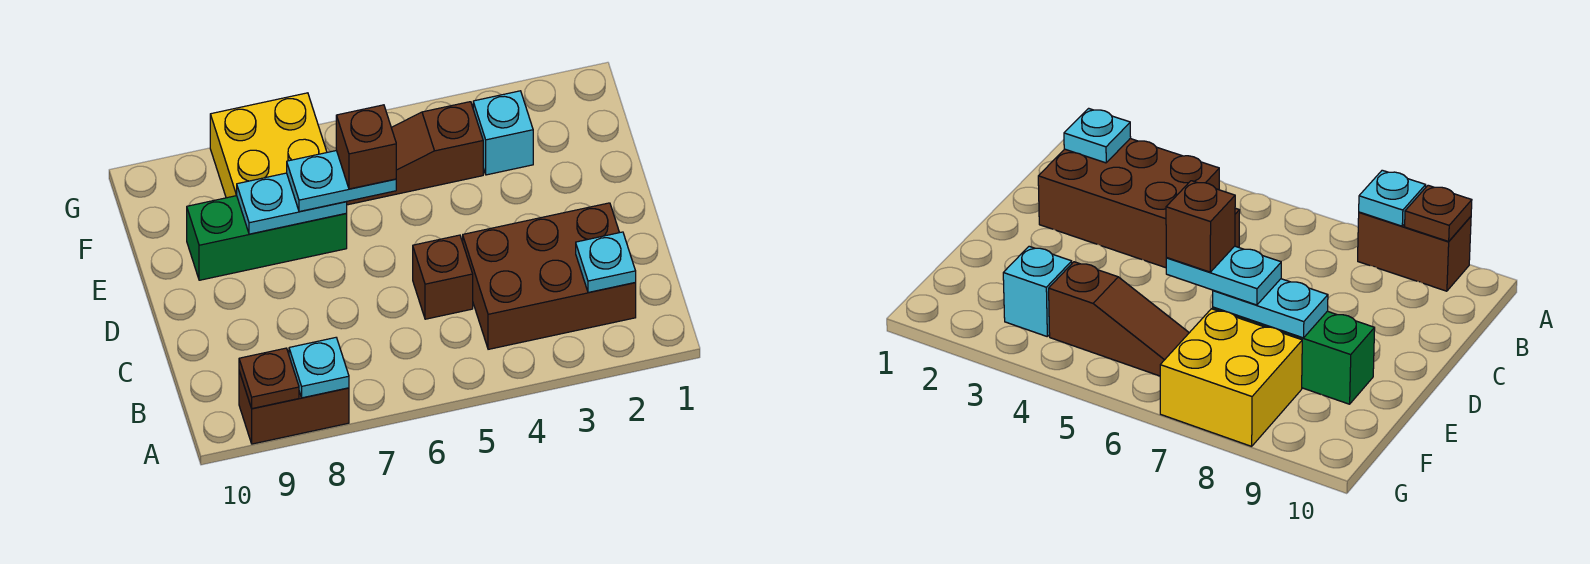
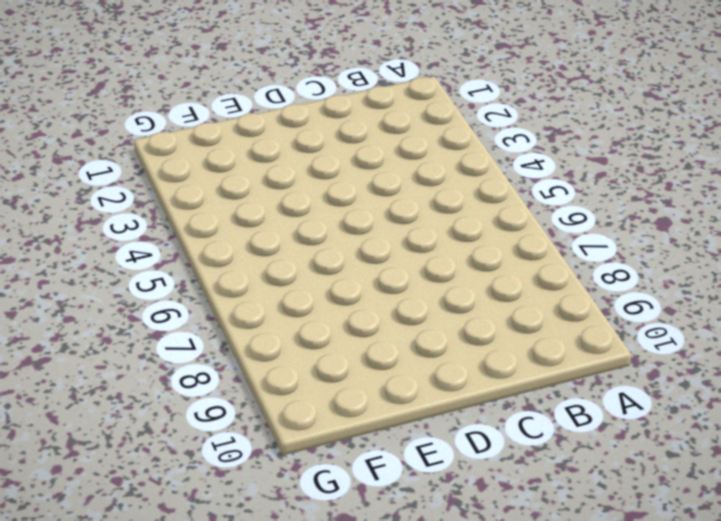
none -> brown 1x2 brick [239,371,349,444]
none -> brown 2x3 brick [463,203,636,349]
none -> brown 1x1 brick [413,235,473,319]

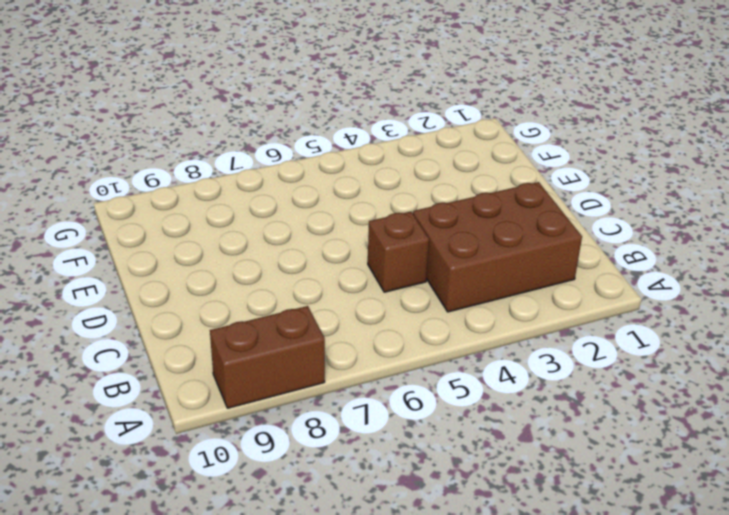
none -> green 1x3 brick [187,196,347,280]
none -> cyan 1x1 brick [473,91,533,175]
none -> brown 1x3 slope [347,102,483,205]

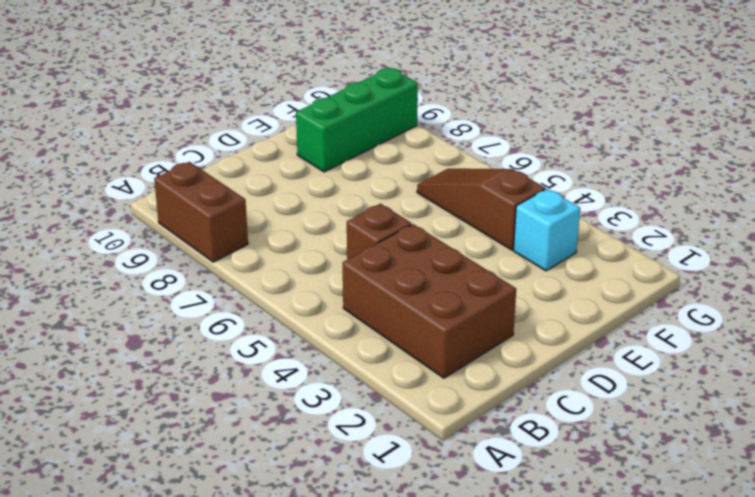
green 1x3 brick [296,68,418,172] -> green 1x3 brick turned to [187,196,347,280]
none -> yellow 2x2 brick [210,93,327,198]
none -> cyan 1x1 plate [289,338,349,398]
none -> brown 1x1 plate [239,348,299,409]

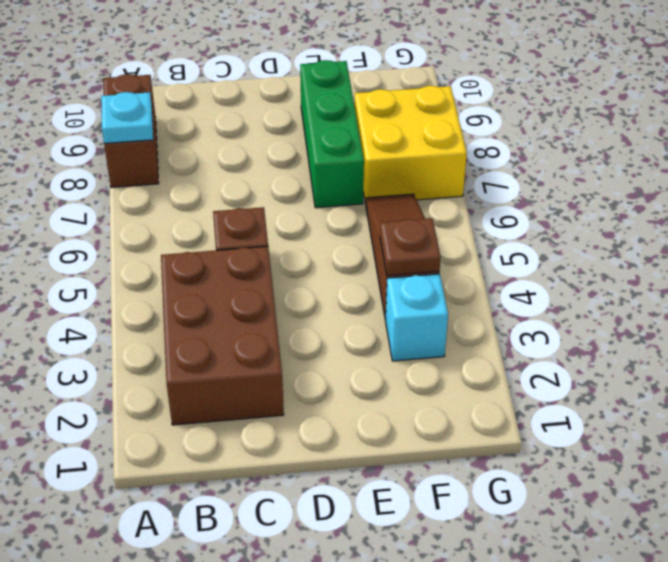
brown 1x1 plate [380,218,441,276] -> brown 1x1 plate moved to [239,348,299,409]
none -> cyan 1x1 plate [576,232,636,293]
none -> cyan 1x2 plate [237,173,347,234]
none -> cyan 1x2 plate [287,151,396,212]

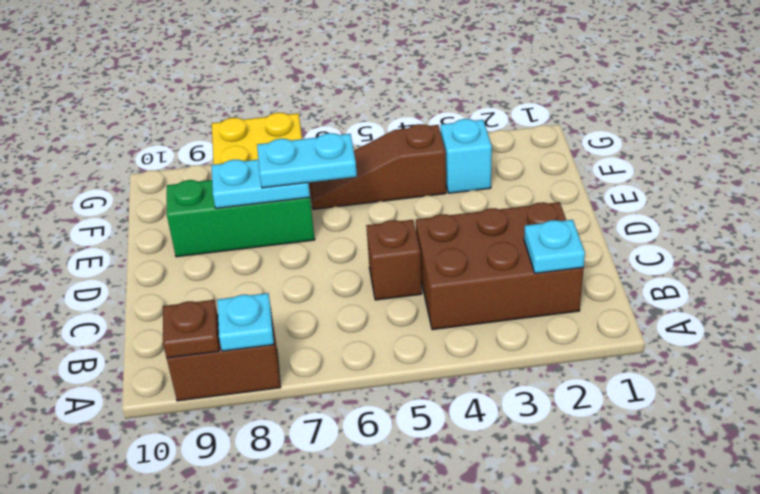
none -> brown 1x1 brick [336,105,396,189]

